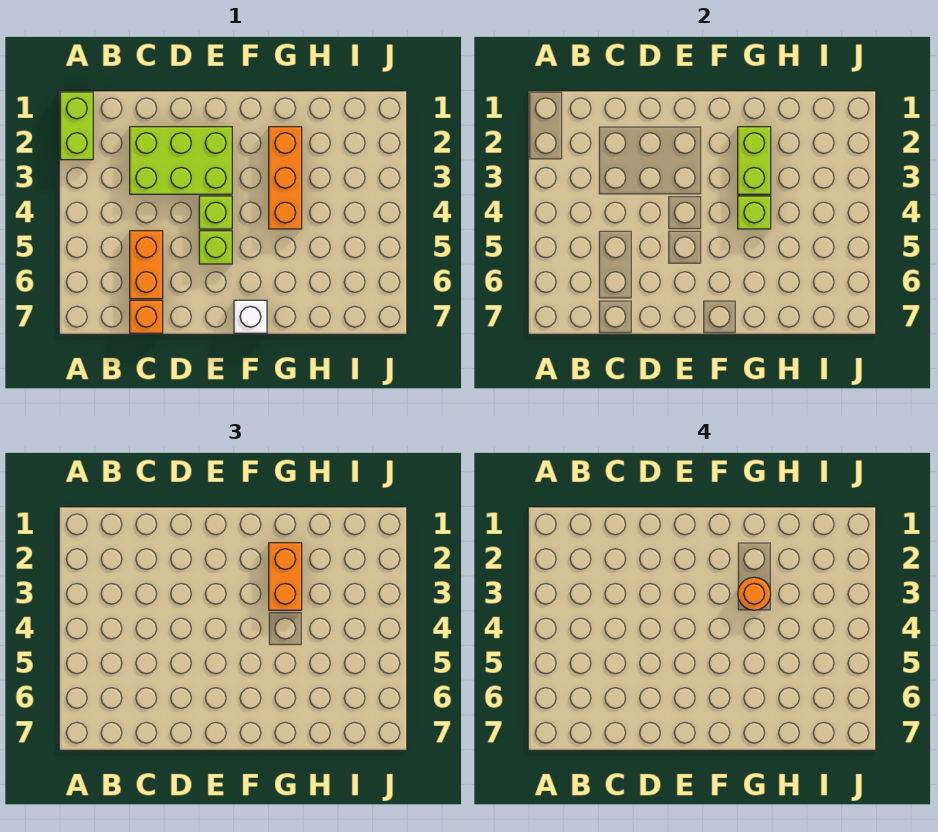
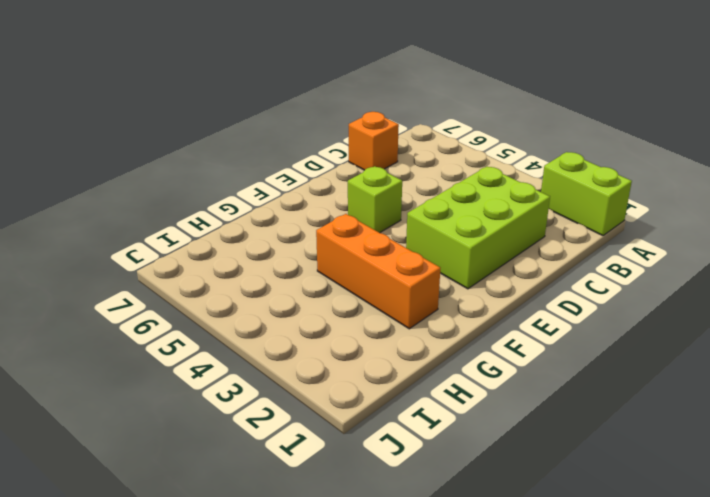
none -> orange 1x2 brick [130,231,163,299]
none -> lime 1x1 brick [199,196,232,229]
none -> white 1x1 brick [234,300,267,333]

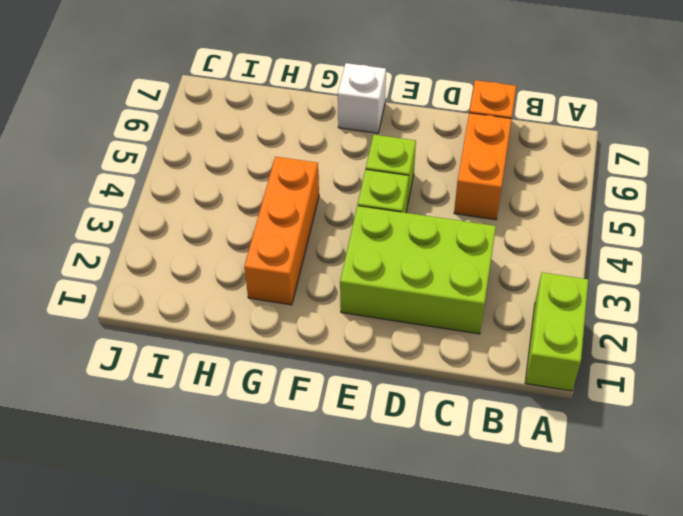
none -> lime 1x2 brick [738,127,771,194]
none -> lime 1x1 brick [738,196,771,229]
none -> orange 1x2 brick [269,543,302,610]

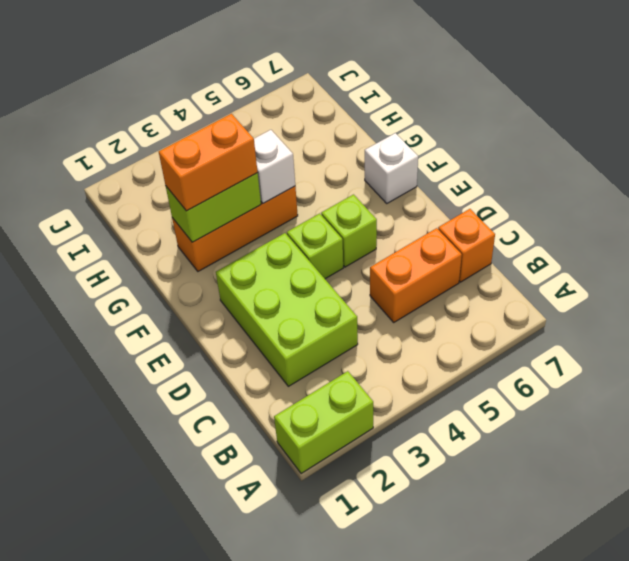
white 1x1 brick [254,130,295,203] -> lime 1x1 brick [738,196,771,229]
none -> orange 1x1 round brick [738,577,771,610]

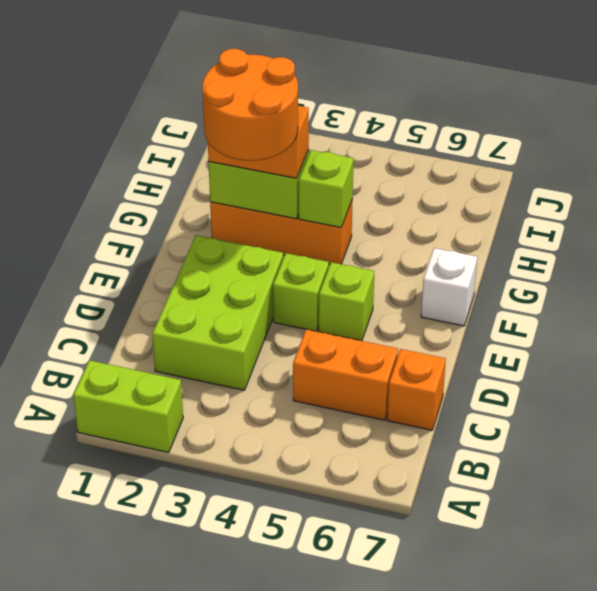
orange 2x2 round brick [202,49,298,161] -> orange 1x1 round brick [738,577,771,610]

